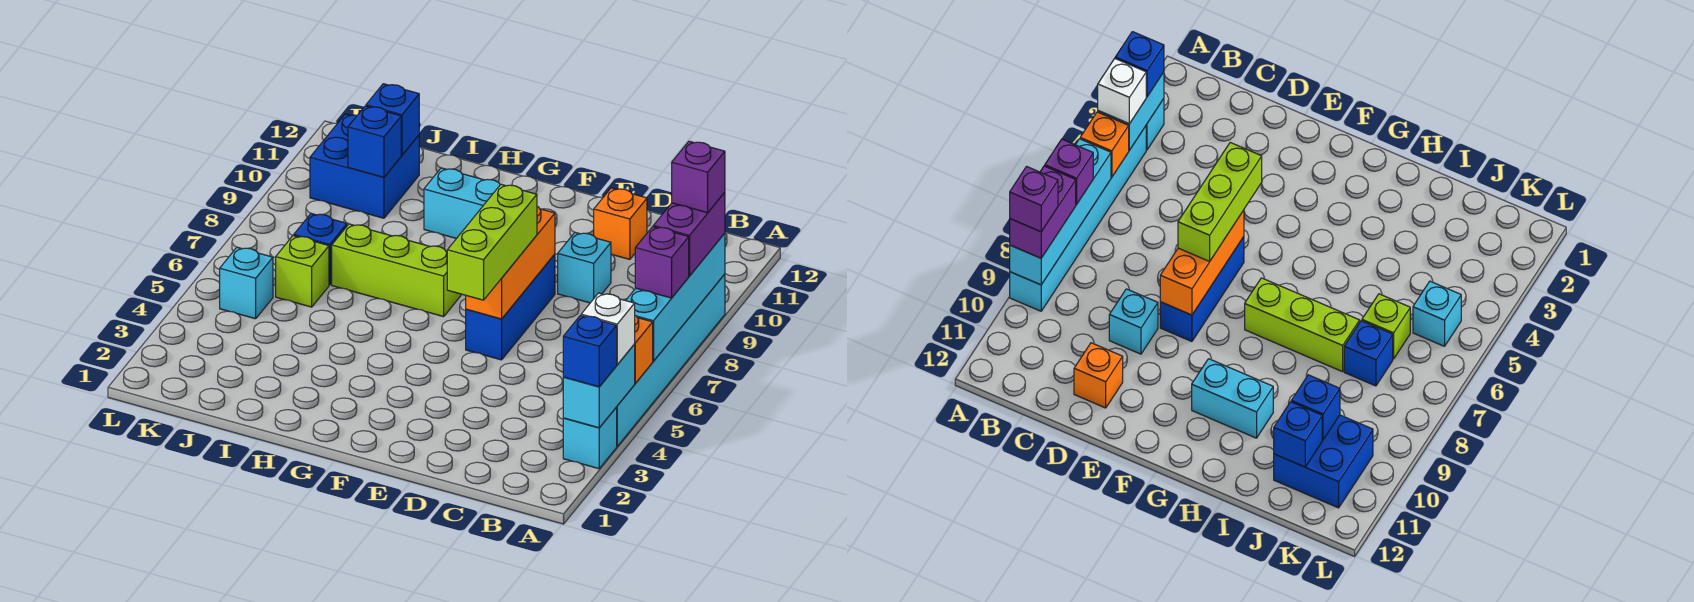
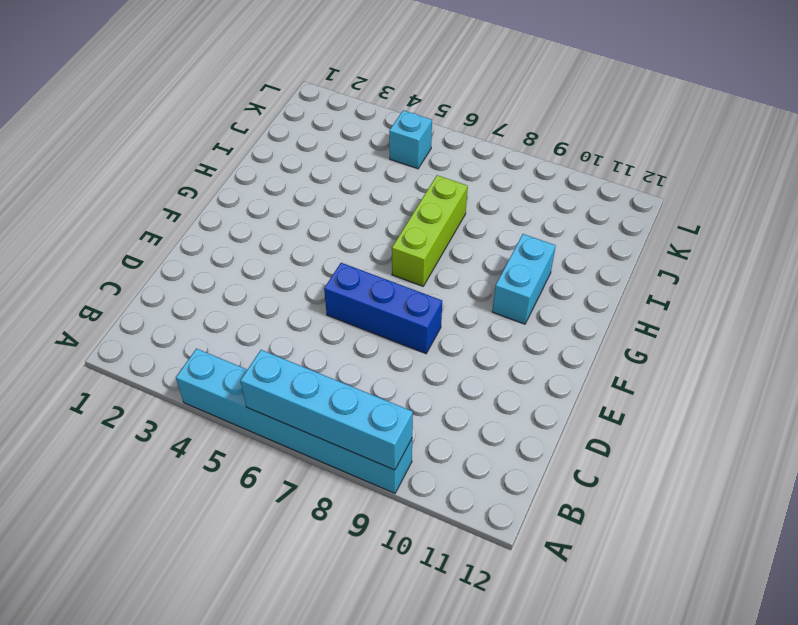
none -> cyan 1x1 brick [563,407,617,469]
none -> cyan 1x1 brick [558,232,611,303]
none -> orange 1x1 brick [594,188,647,259]

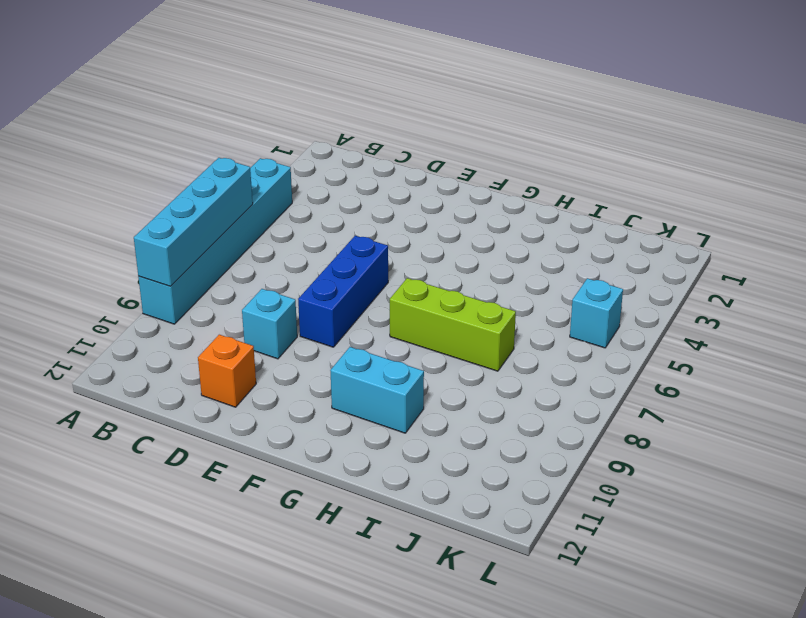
none -> cyan 1x1 brick [563,407,617,469]
none -> lime 1x1 brick [276,236,329,307]
none -> blue 1x1 brick [294,213,347,285]

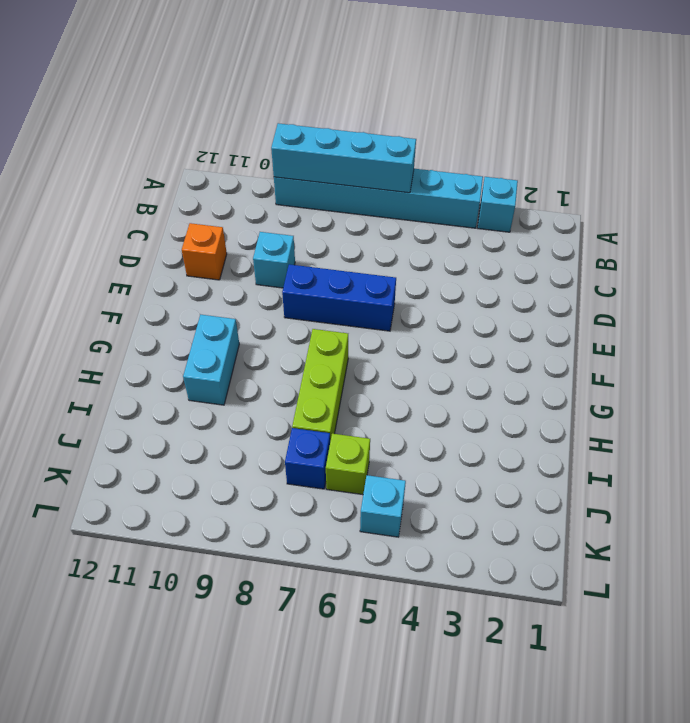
none -> blue 2x2 brick [310,114,419,218]
none -> cyan 1x2 brick [563,344,635,428]
none -> orange 1x1 brick [635,316,653,383]

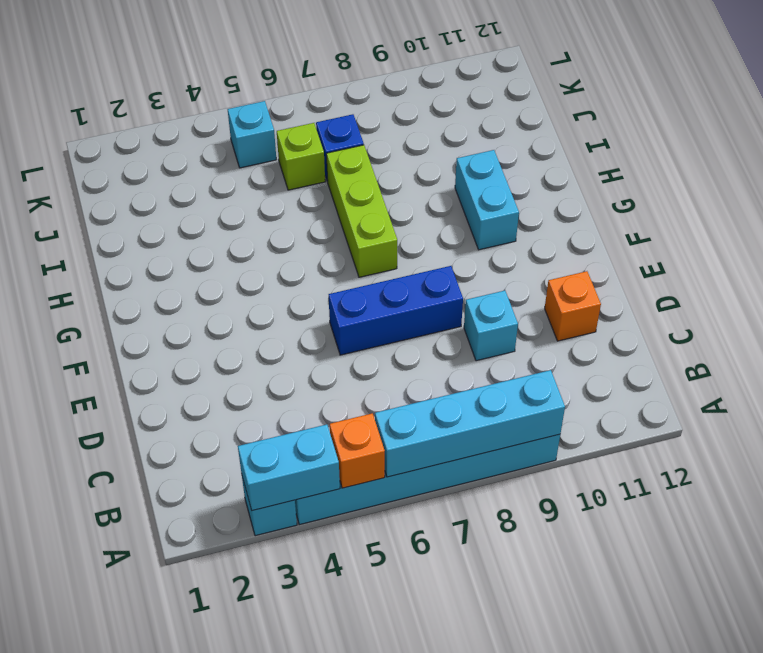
none -> blue 2x2 brick [310,114,419,218]
none -> orange 1x3 brick [466,207,555,319]
none -> blue 1x1 brick [348,106,401,177]

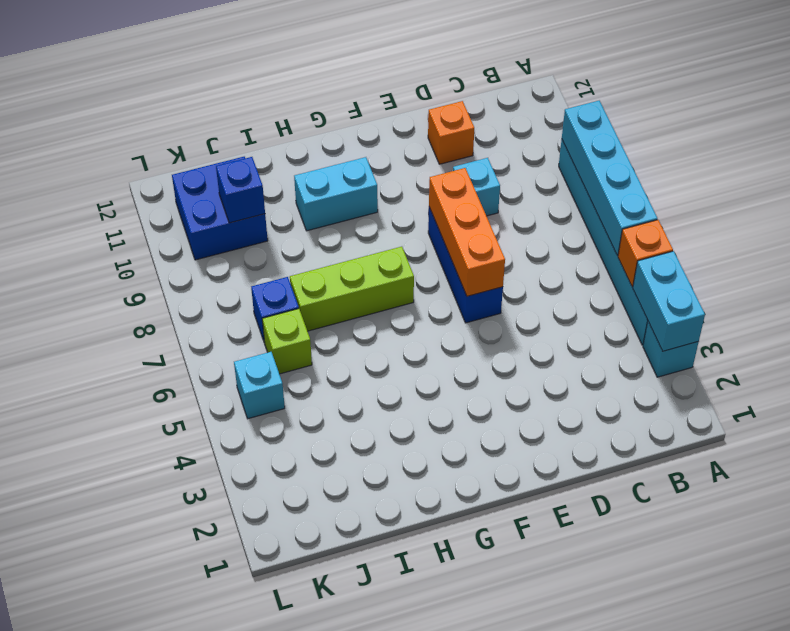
none -> blue 1x1 brick [366,84,419,155]
none -> blue 1x1 brick [563,315,617,387]
none -> white 1x1 brick [581,293,635,365]

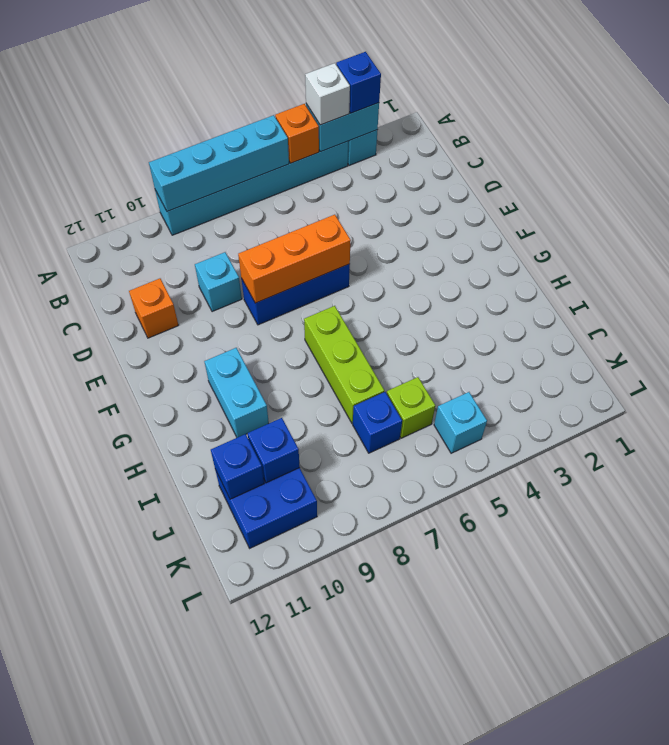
none -> purple 1x1 brick [635,227,689,298]
none -> purple 1x2 brick [653,192,725,276]
none -> lime 1x3 brick [447,184,537,300]

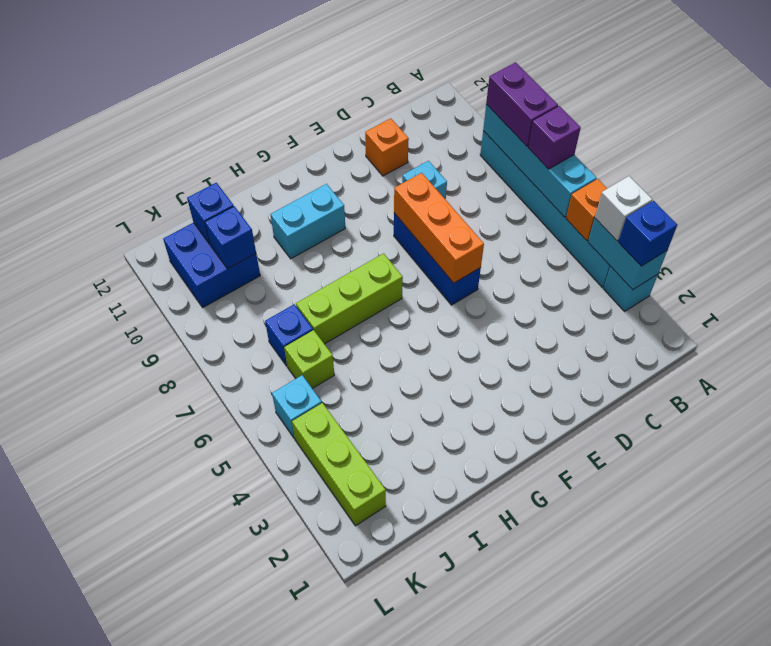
lime 1x3 brick [292,403,386,526] -> lime 1x3 brick moved to [447,184,537,300]
none -> purple 1x1 brick [672,141,725,213]

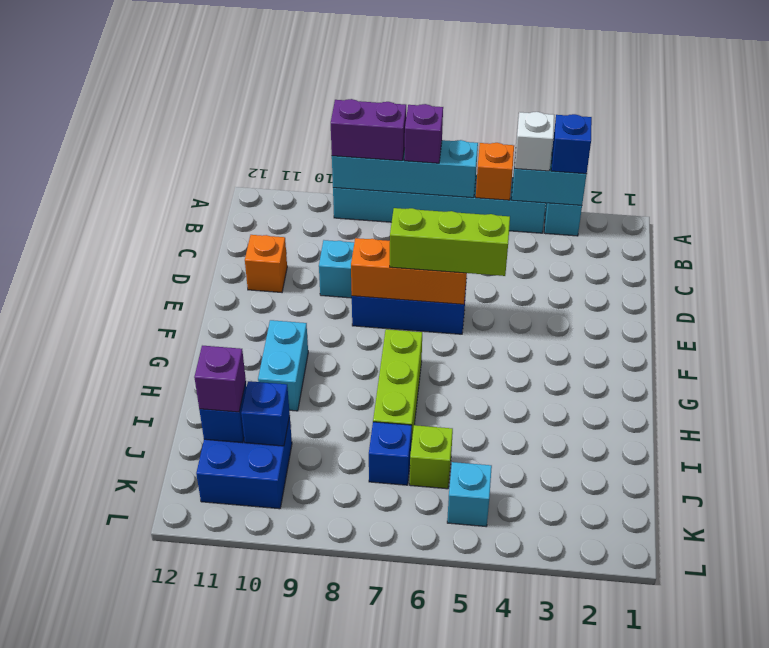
purple 1x1 brick [194,346,246,412] -> purple 1x1 brick moved to [672,141,725,213]

